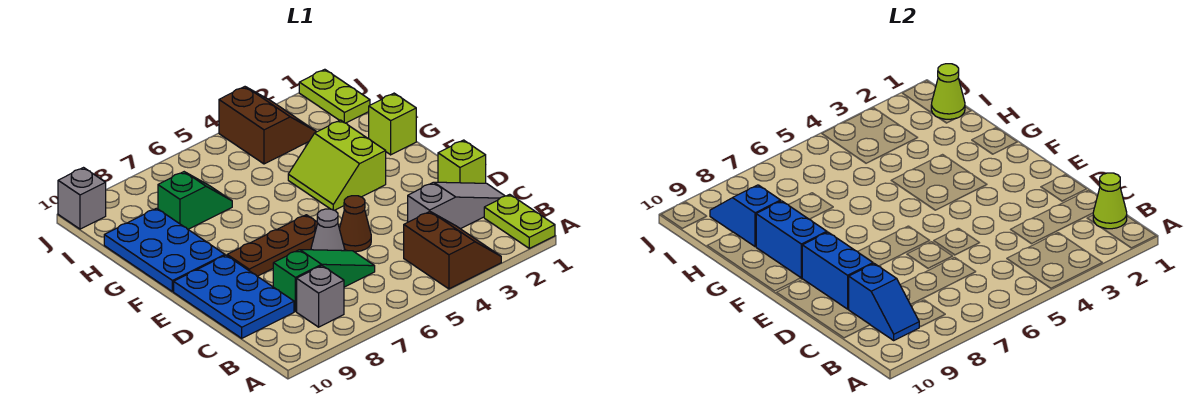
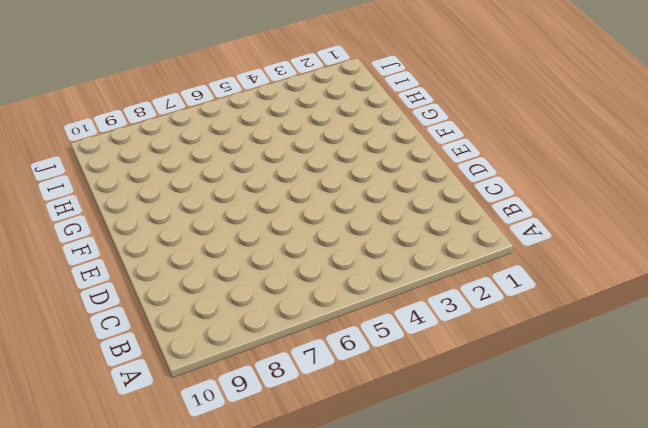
none -> lime 1x2 plate [484,194,555,248]
none -> brown 2x2 slope [404,212,501,289]
none -> grey 1x1 brick [297,266,344,327]

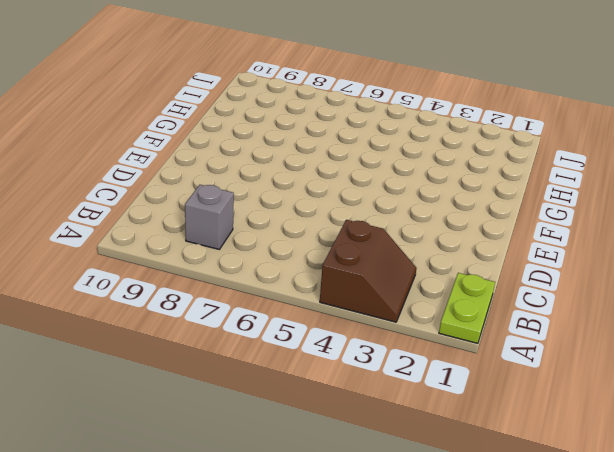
none -> grey 1x3 slope [408,182,504,229]
none -> green 1x3 slope [273,250,375,312]
none -> blue 2x3 plate [174,255,294,338]

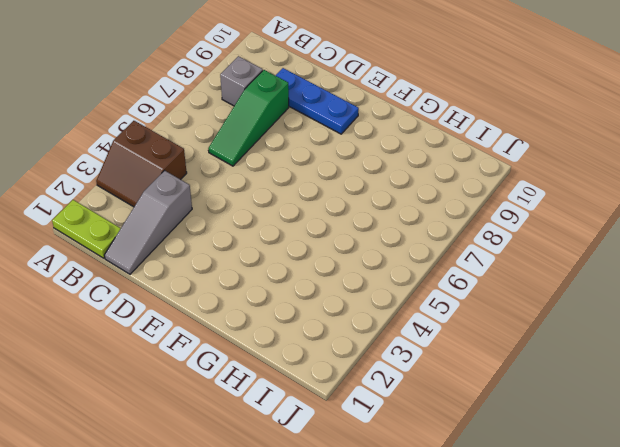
blue 1x3 plate [275,68,359,134] -> blue 2x3 plate [174,255,294,338]
none -> lime 1x1 brick [438,140,486,183]
none -> brown 1x1 cone [339,196,371,252]
none -> grey 1x1 cone [311,209,345,251]

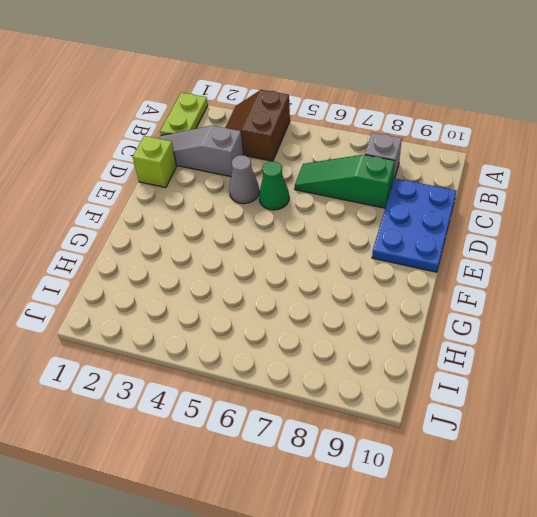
grey 1x1 cone [229,155,259,204] -> grey 1x1 cone moved to [311,209,345,251]
green 1x1 cone [259,161,289,210] -> brown 1x1 cone [339,196,371,252]
none -> brown 1x3 plate [227,215,317,276]
none -> lime 2x2 slope [288,120,386,210]
none -> blue 2x3 plate [104,208,225,292]

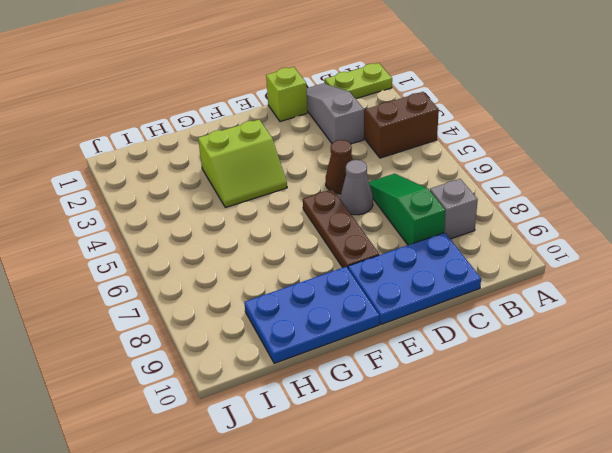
none -> lime 1x1 brick [369,93,416,155]
none -> green 1x2 slope [158,172,232,229]
none -> lime 1x2 plate [299,69,370,123]

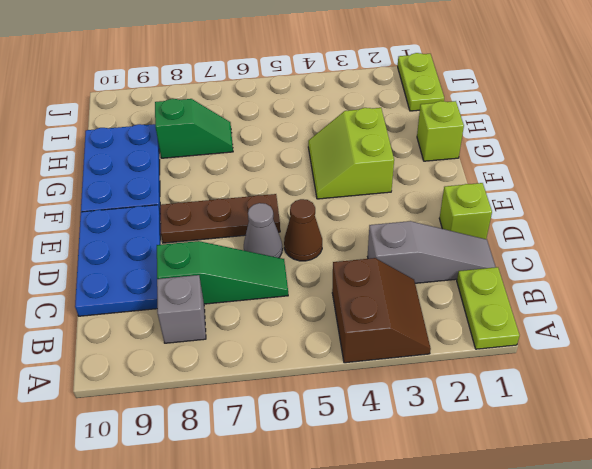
none -> brown 2x2 slope [219,87,316,164]
none -> grey 1x1 brick [58,168,106,229]
none -> lime 1x1 cone [1093,173,1127,229]

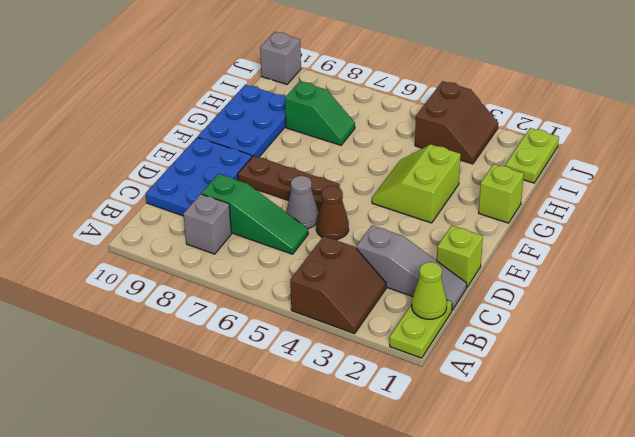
none -> blue 1x2 slope [849,264,919,340]
none -> blue 1x2 brick [802,232,873,309]
none -> blue 1x2 brick [756,201,827,278]

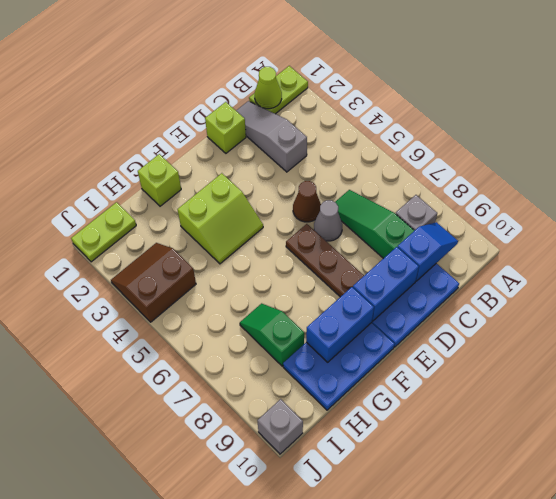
none -> brown 2x2 slope [404,212,501,289]
none -> blue 1x2 slope [710,185,781,247]
none -> lime 1x1 cone [931,64,965,119]

